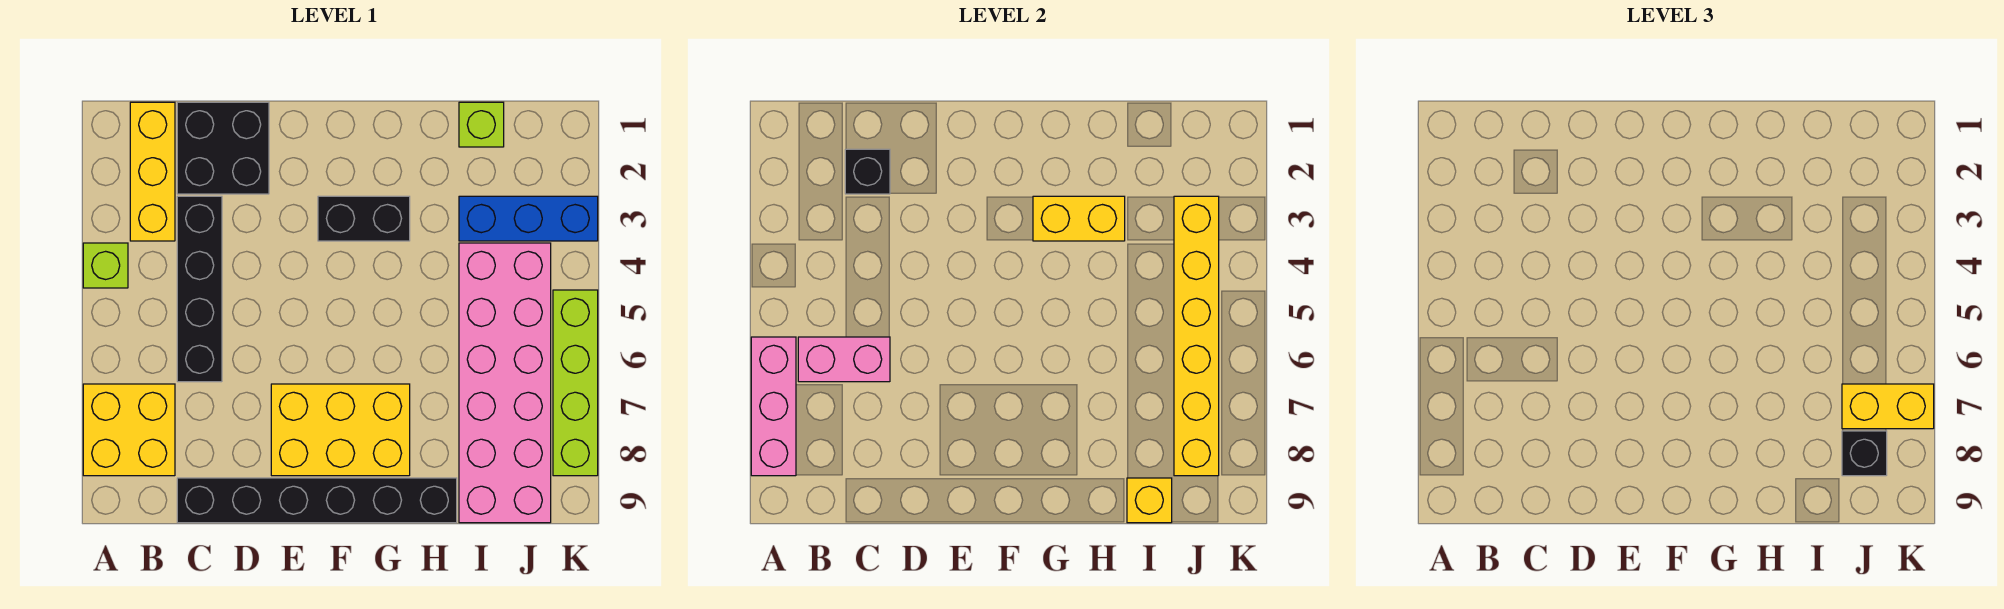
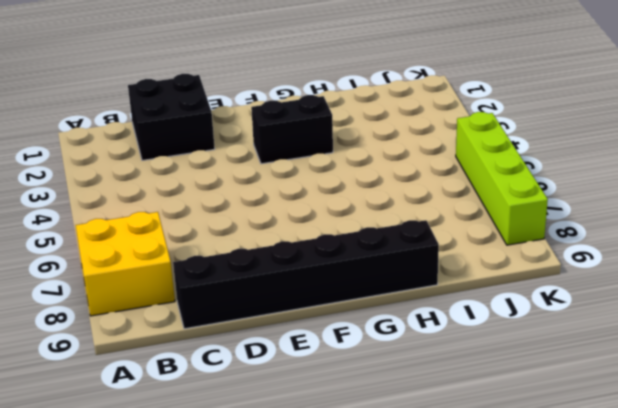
none -> lime 1x1 brick [83,243,128,288]
none -> yellow 1x3 brick [130,102,175,241]
none -> black 1x4 brick [177,196,222,382]

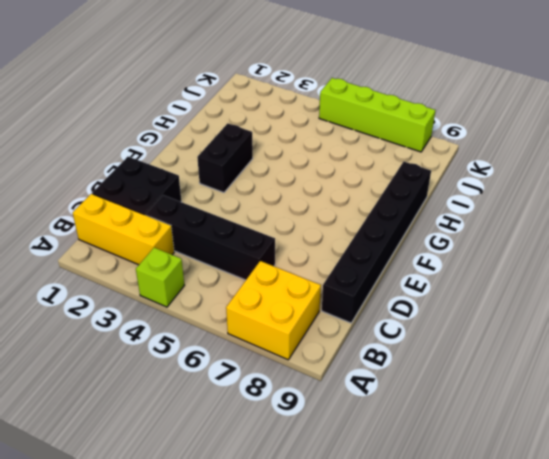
none -> yellow 2x3 brick [271,384,410,476]
none -> lime 1x1 brick [459,102,504,147]
none -> blue 1x3 brick [459,196,598,241]

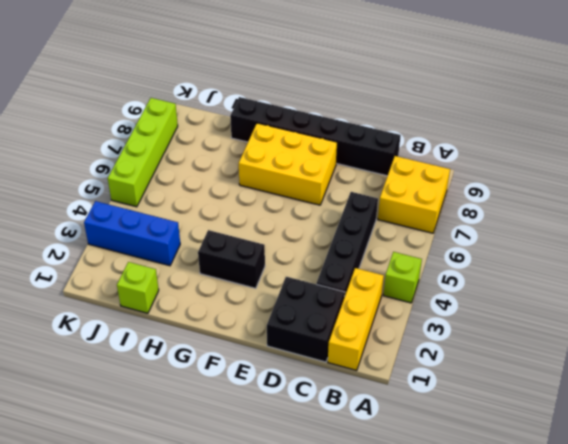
none -> pink 2x6 brick [459,243,551,523]
none -> pink 1x3 brick [751,337,796,476]
none -> pink 1x2 brick [798,337,890,382]

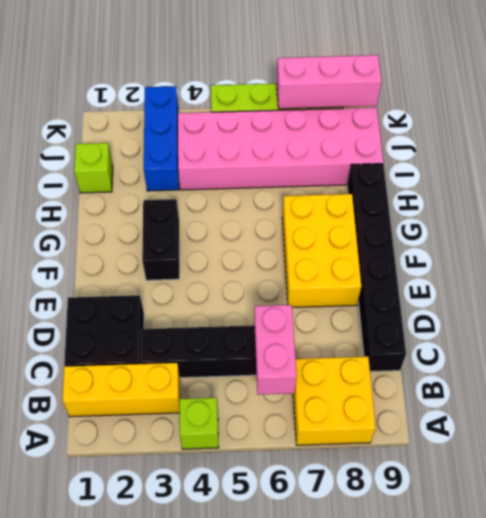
pink 1x3 brick [277,55,382,109] -> pink 1x3 brick moved to [751,337,796,476]
none -> black 1x1 brick [845,149,890,194]
none -> yellow 1x2 brick [1033,196,1125,241]
none -> yellow 1x1 brick [1127,478,1172,523]

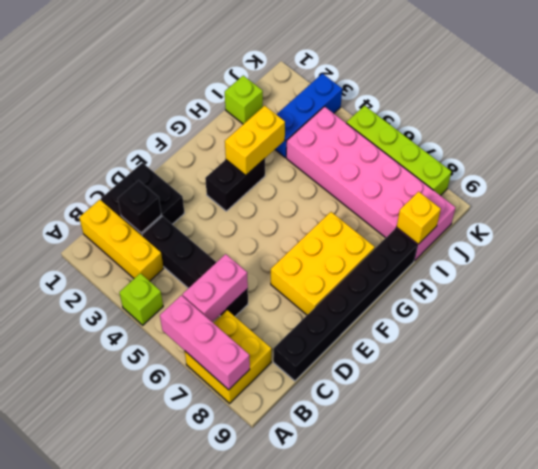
none -> yellow 1x6 brick [1174,196,1219,476]
none -> yellow 1x2 brick [1842,384,1934,429]
none -> black 1x1 brick [1842,431,1887,476]

